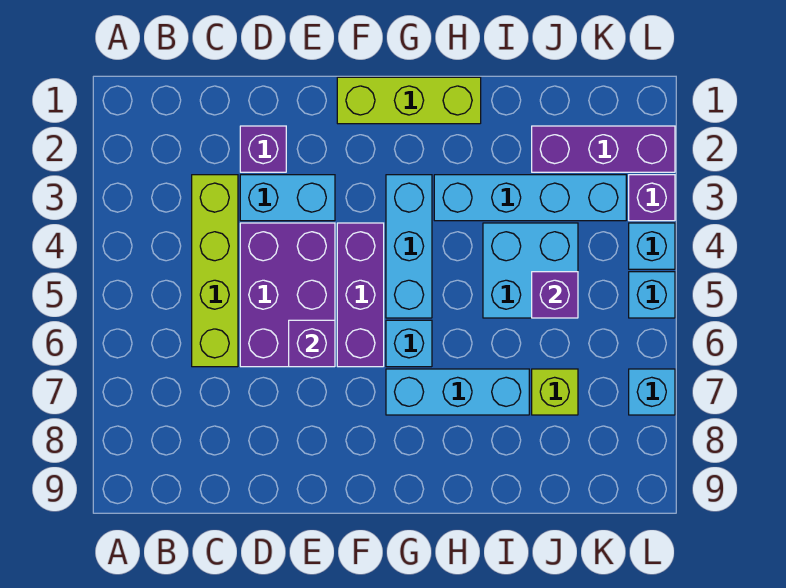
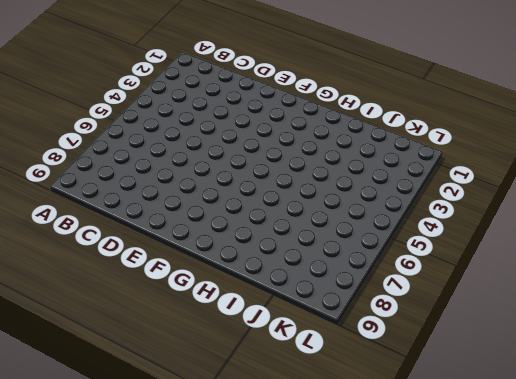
none -> lime 1x4 brick [192,175,238,367]
none -> purple 1x1 brick [240,126,286,172]
none -> cyan 1x2 brick [240,175,335,221]

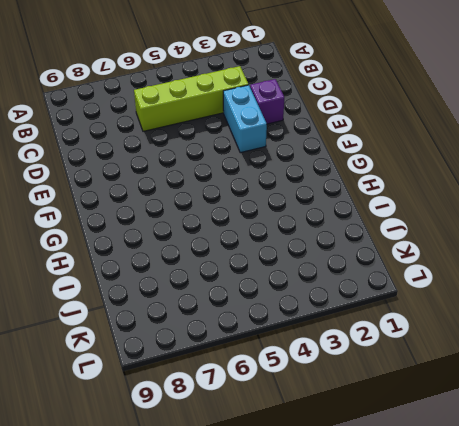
none -> purple 2x3 brick [240,223,335,367]
none -> lime 1x3 brick [337,77,481,124]
none -> purple 1x3 brick [337,223,384,367]

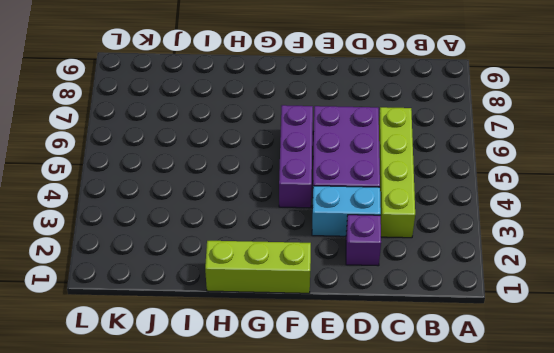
none -> cyan 1x3 brick [386,175,432,318]
none -> cyan 1x1 brick [386,320,432,367]
none -> cyan 1x3 brick [386,369,529,415]

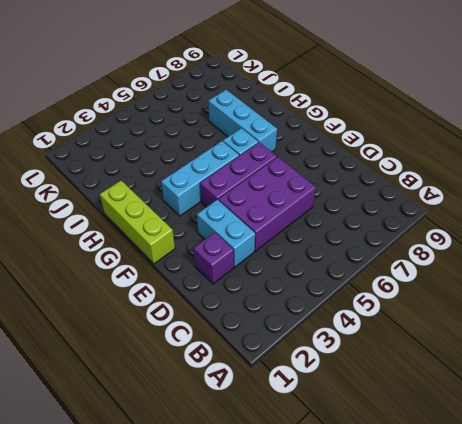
none -> lime 1x4 brick [192,175,238,367]
none -> cyan 1x4 brick [434,175,626,221]
none -> cyan 2x2 brick [483,223,578,318]

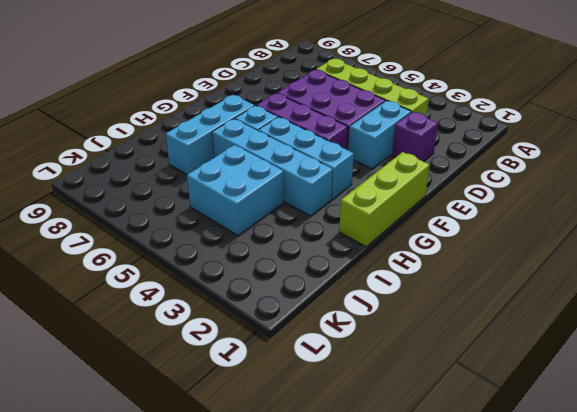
cyan 1x4 brick [212,119,333,216] -> cyan 1x4 brick turned to [434,175,626,221]
none -> purple 1x3 brick [532,126,675,172]
none -> lime 1x1 brick [532,369,578,415]
none -> purple 1x1 brick [629,175,675,221]

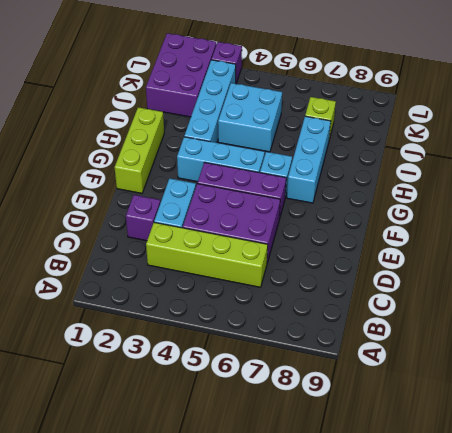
purple 2x3 brick [146,33,216,117] -> purple 1x3 brick [532,126,675,172]
none -> cyan 1x1 brick [629,223,675,269]
none -> cyan 1x1 brick [629,272,675,318]
none -> cyan 1x1 brick [629,369,675,415]

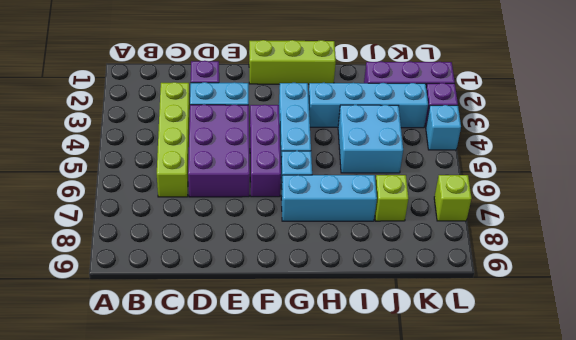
lime 1x1 brick [434,175,471,221] -> cyan 1x1 brick [629,369,675,415]
none -> cyan 1x1 brick [629,272,675,318]
none -> purple 1x1 brick [289,320,335,367]
none -> purple 1x1 brick [532,272,578,318]

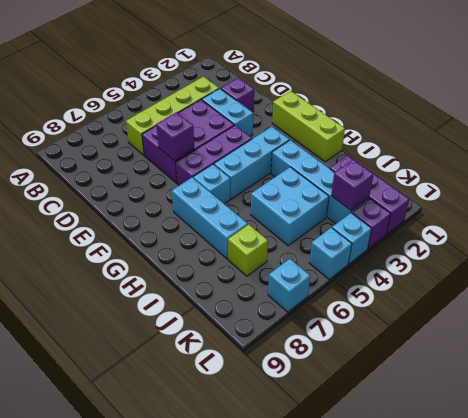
purple 1x1 brick [331,160,374,211] -> purple 1x1 brick moved to [532,272,578,318]

